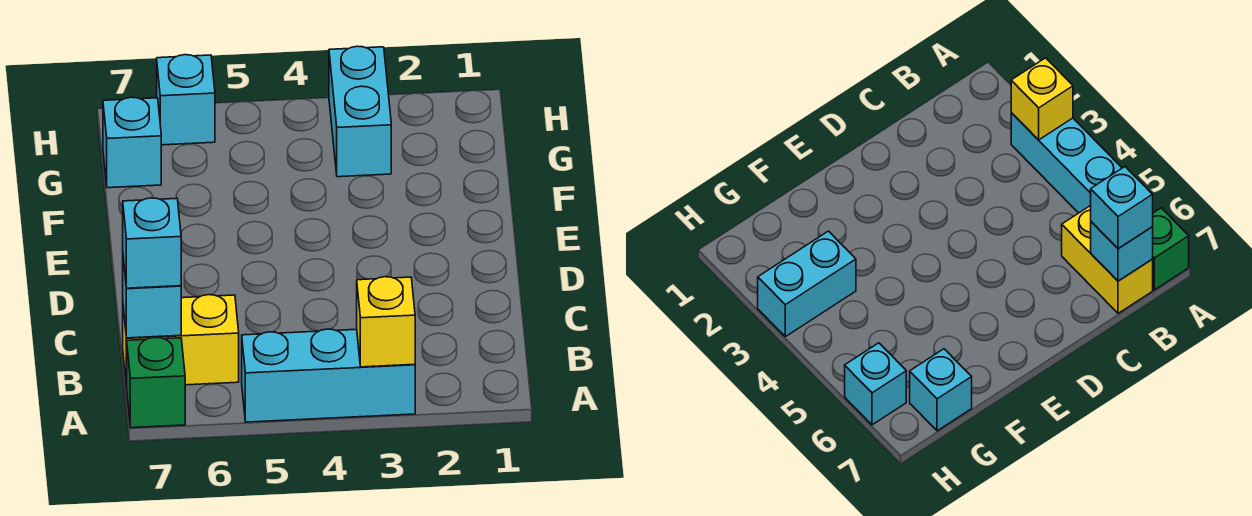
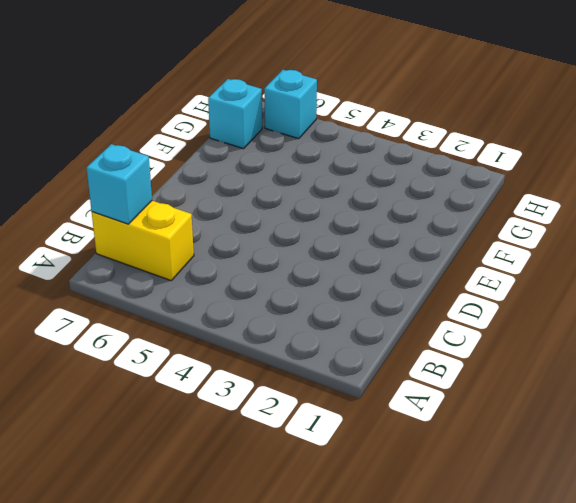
none -> cyan 1x3 brick [242,329,415,422]
none -> green 1x1 brick [127,337,185,428]

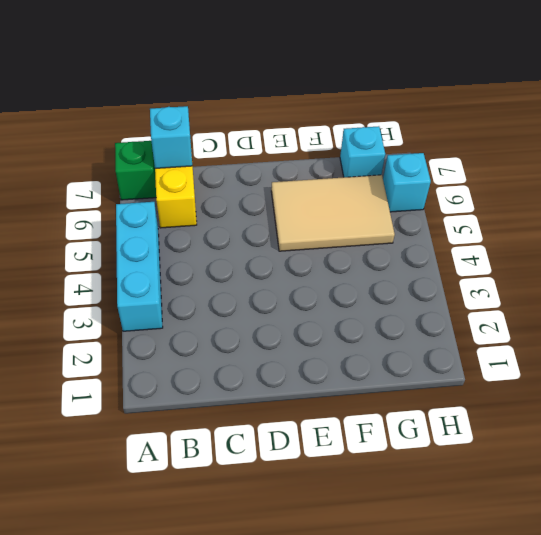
tan 2x3 tile [271,175,395,251] -> none
none -> cyan 1x2 brick [329,46,391,177]
none -> yellow 1x1 brick [357,277,415,367]

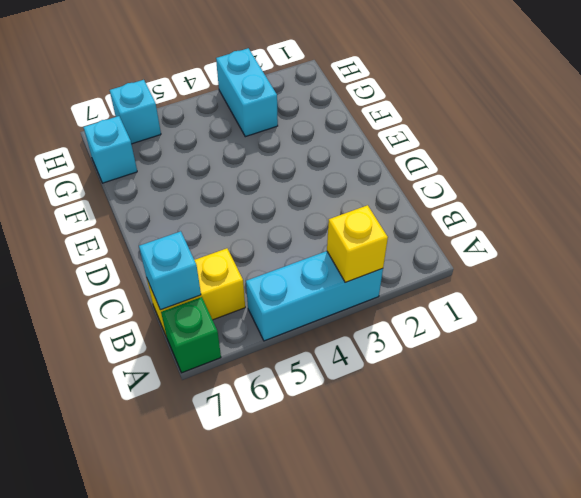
none -> cyan 1x1 brick [123,198,181,288]

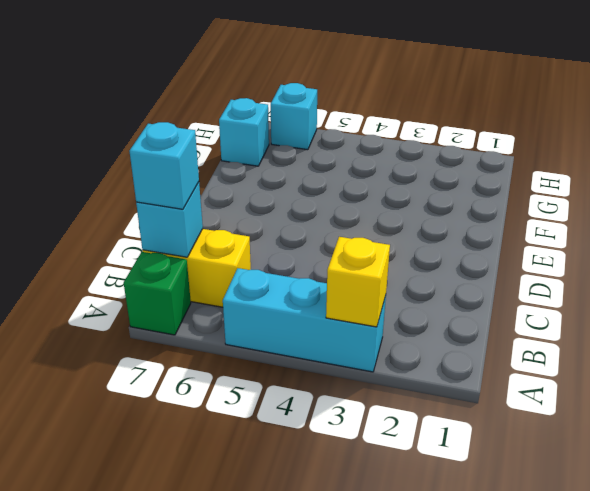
none -> cyan 1x2 brick [329,46,391,177]

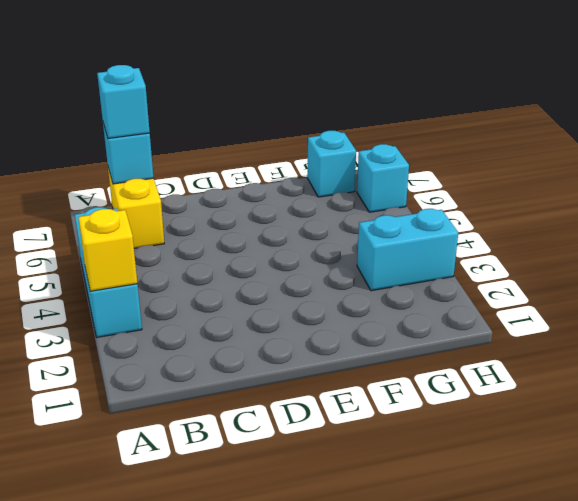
none -> green 1x1 brick [127,337,185,428]

